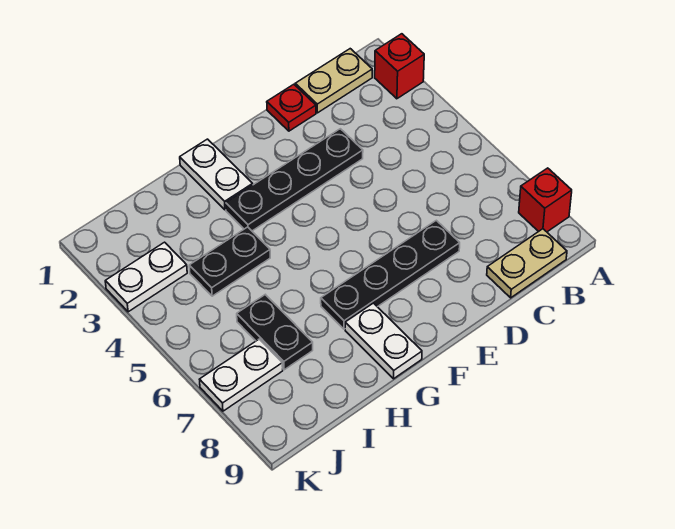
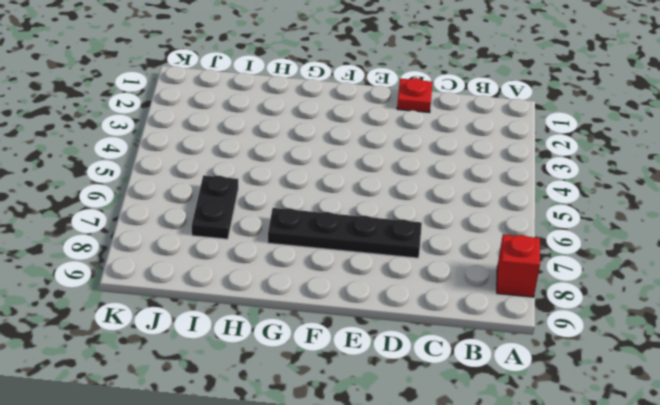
none -> red 1x1 brick [375,34,424,99]
none -> tan 1x2 plate [295,49,372,113]
none -> tan 1x2 plate [487,229,567,298]

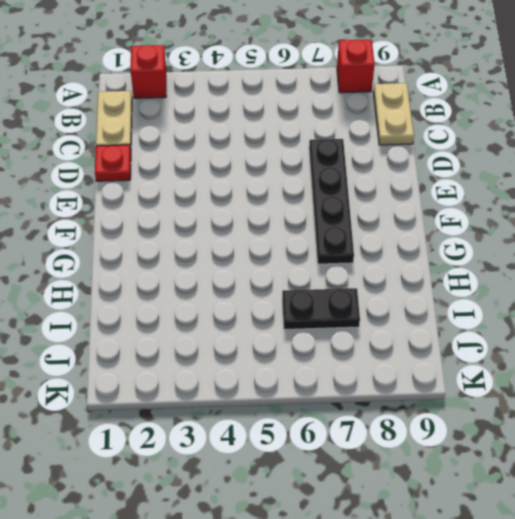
none -> black 1x4 plate [226,129,363,231]
none -> white 1x2 plate [180,139,253,210]
none -> white 1x2 plate [345,303,422,379]

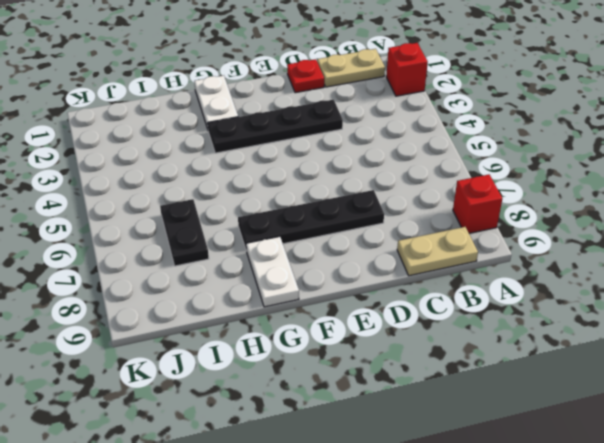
none -> black 1x2 plate [189,227,270,296]
none -> white 1x2 plate [105,242,187,312]
none -> white 1x2 plate [199,339,283,411]

